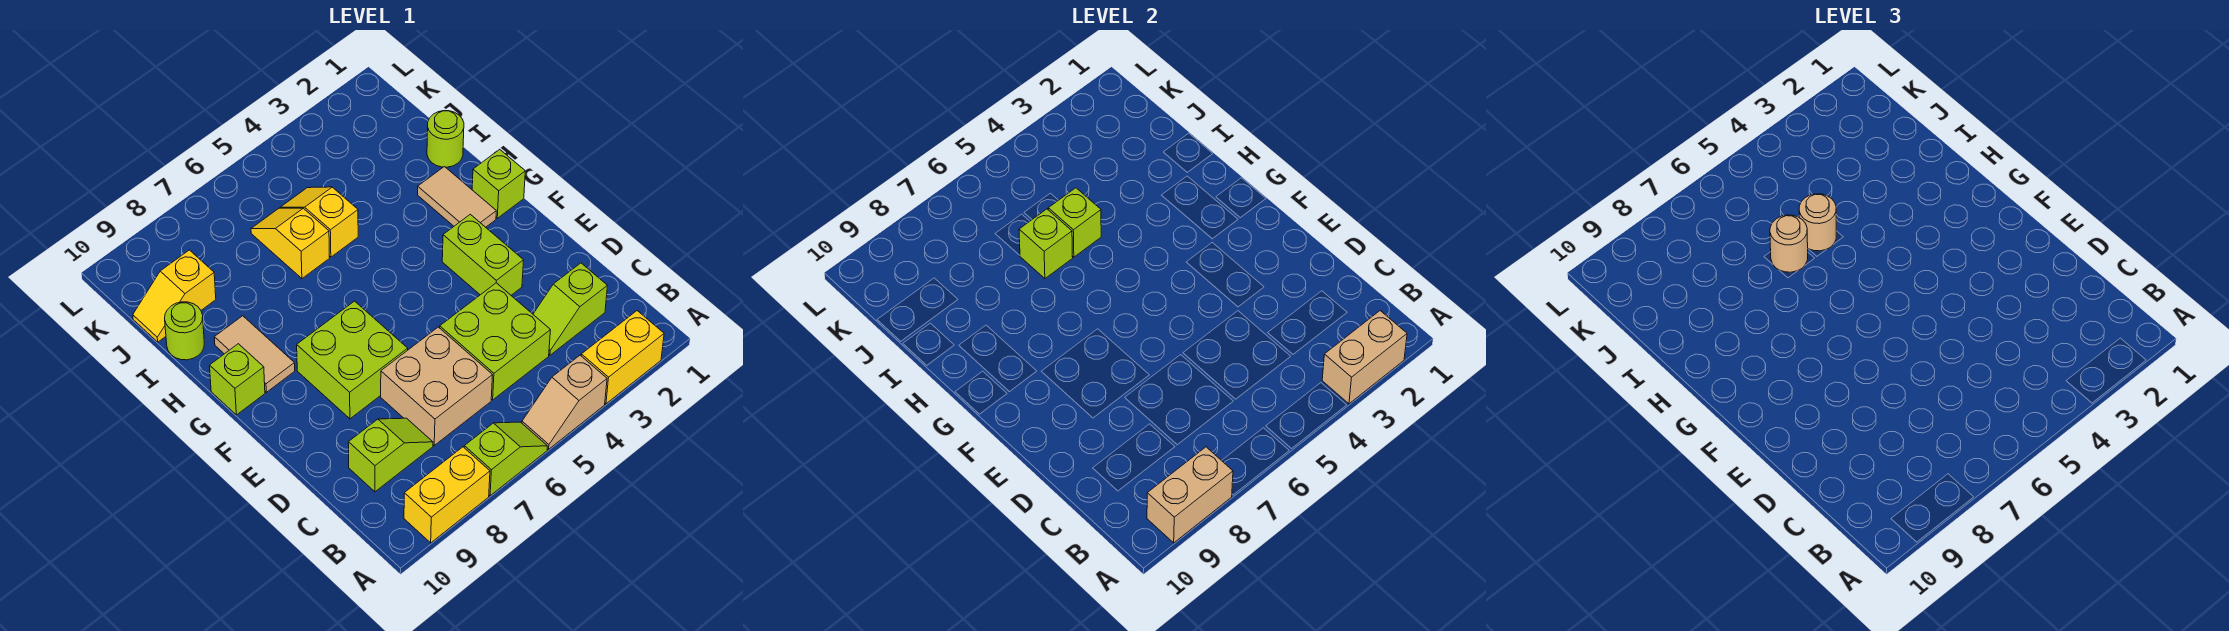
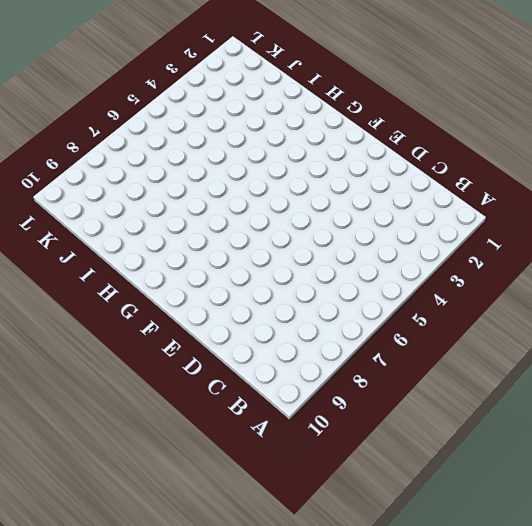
none -> yellow 1x2 brick [581,311,664,404]
none -> tan 1x2 slope [522,355,607,449]
none -> lime 1x2 slope [464,422,548,496]

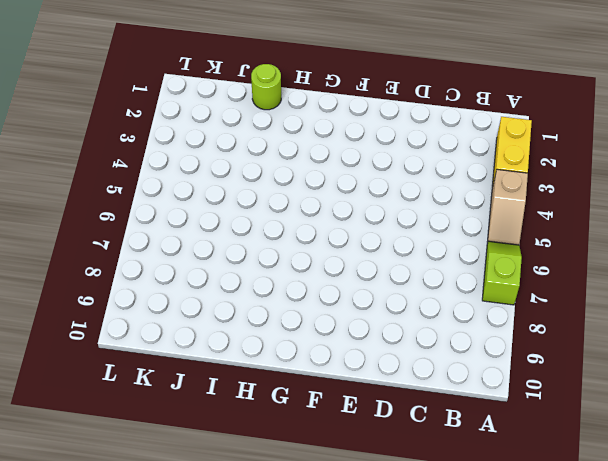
none -> yellow 1x2 brick [404,447,490,543]
none -> lime 1x2 slope [533,263,607,355]
none -> lime 2x2 brick [440,283,550,400]

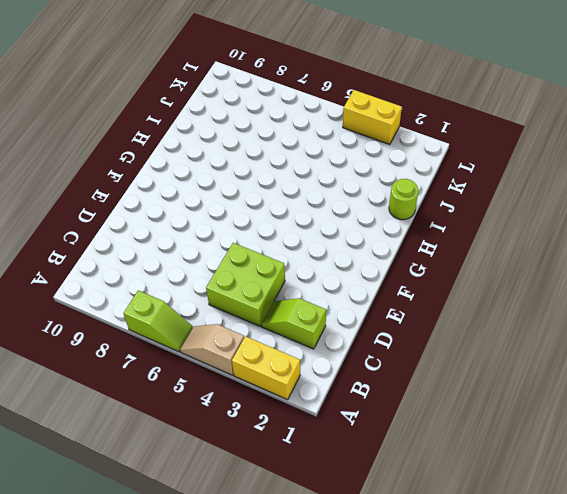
yellow 1x2 brick [343,90,402,145] -> yellow 1x2 brick moved to [404,447,490,543]
none -> tan 2x2 brick [381,327,493,445]
none -> lime 1x2 slope [348,418,433,492]
none -> lime 1x2 brick [442,214,524,295]

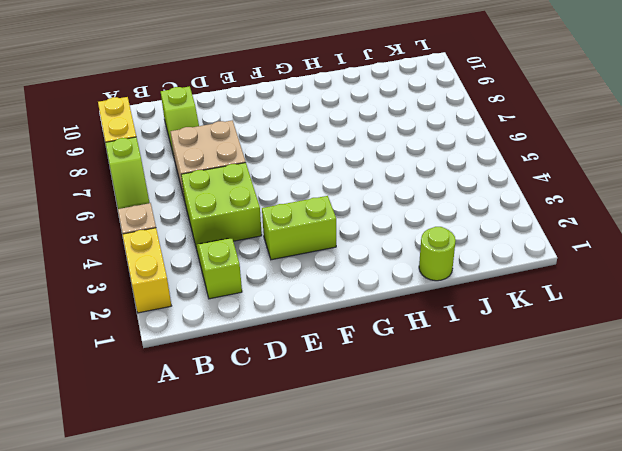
none -> lime 2x2 brick [297,301,408,419]
none -> lime 1x1 brick [472,149,525,218]
none -> tan 1x2 tile [418,167,496,227]

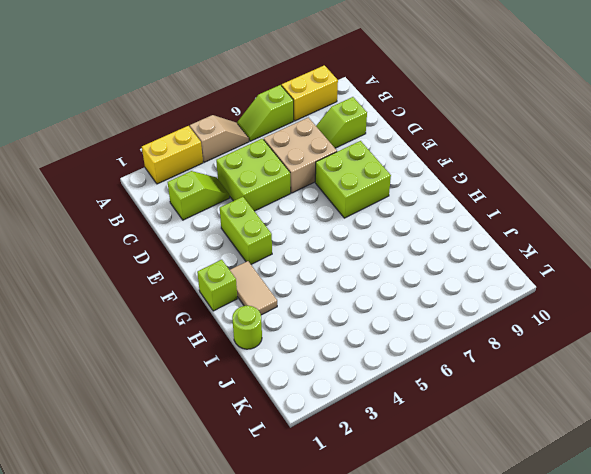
none -> tan 1x2 tile [214,316,295,392]
none -> lime 1x1 brick [210,344,265,415]
none -> yellow 1x2 slope [280,187,358,257]

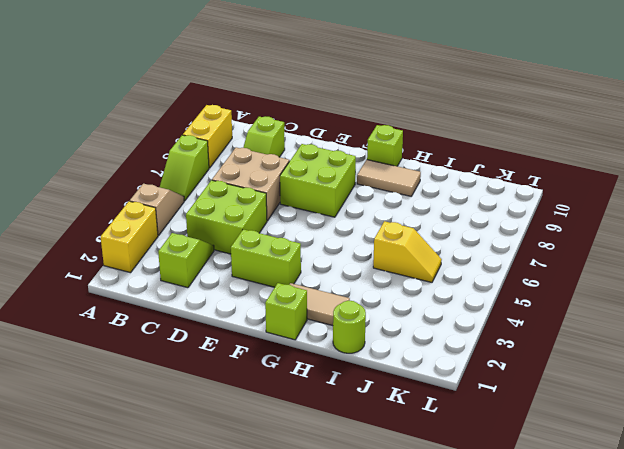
none -> yellow 1x2 slope [251,208,330,278]
none -> lime 1x1 round brick [165,302,204,360]
none -> yellow 1x2 slope [133,250,216,342]

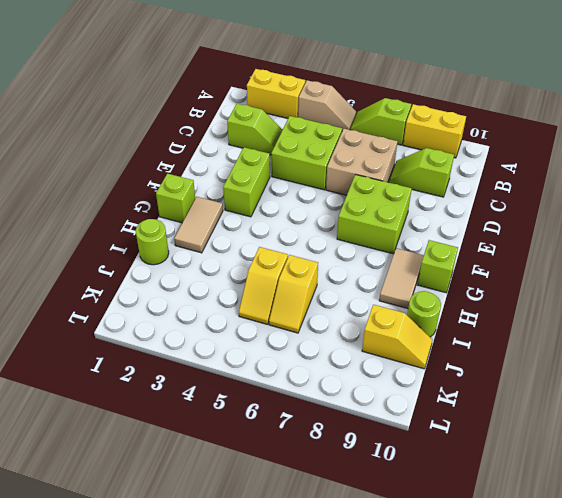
none -> tan 1x2 brick [1322,311,1407,404]
none -> tan 1x2 brick [1147,447,1233,543]
none -> lime 1x1 brick [1048,188,1101,257]

